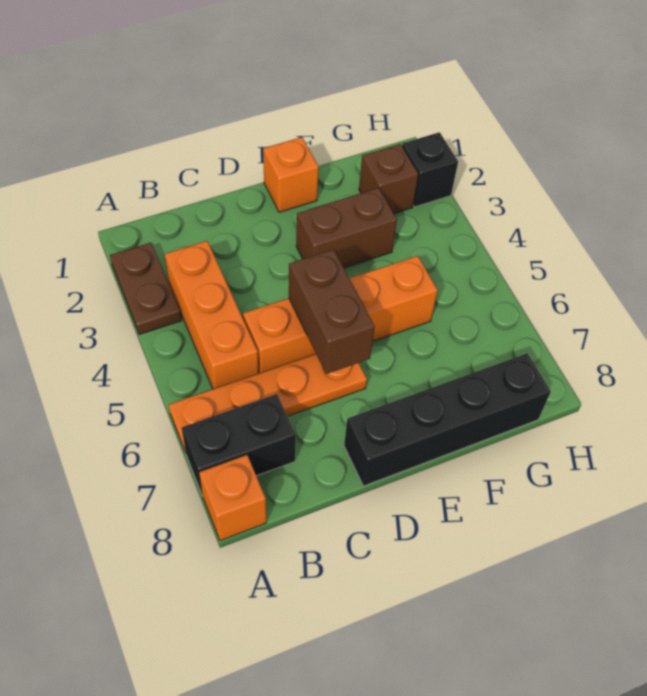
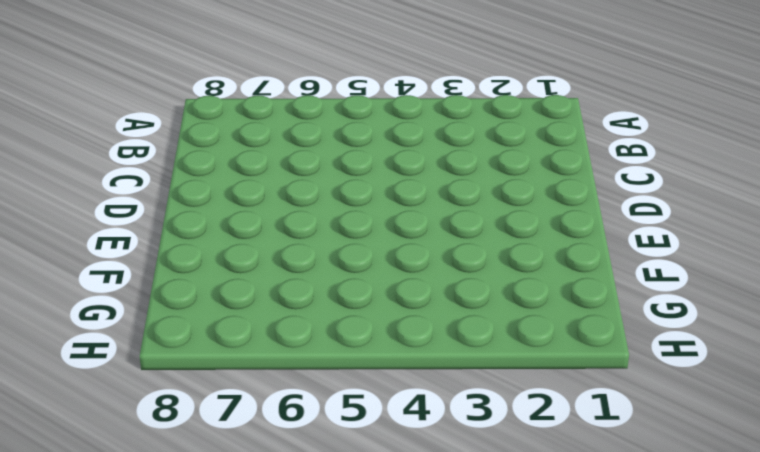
none -> brown 1x2 plate [110,243,182,335]
none -> orange 1x4 plate [169,354,367,452]
none -> black 1x2 brick [182,394,296,496]

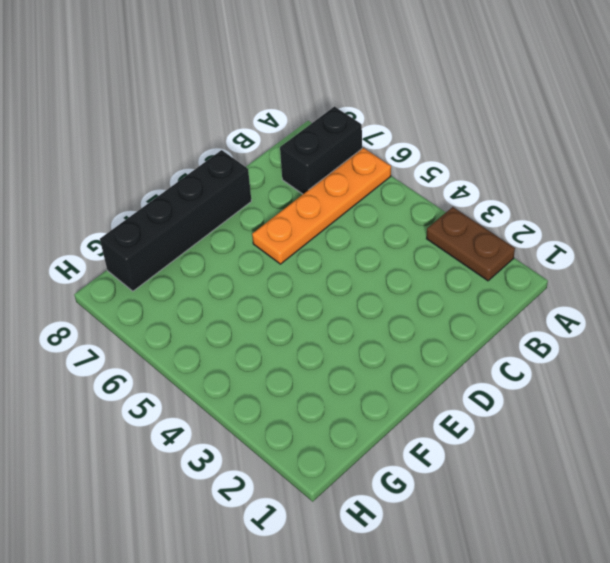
none -> orange 1x1 brick [199,455,266,541]
none -> orange 1x3 brick [165,241,258,389]
none -> orange 1x4 brick [243,256,438,373]

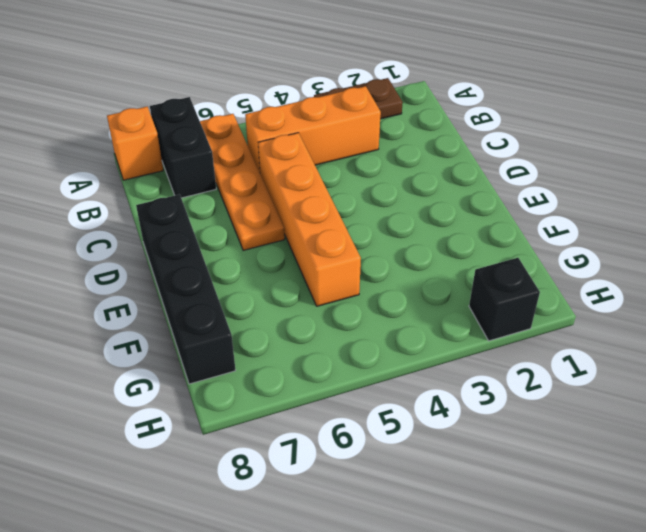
none -> orange 1x1 brick [263,137,319,212]
none -> brown 1x2 brick [296,188,397,268]
none -> brown 1x1 brick [359,144,418,213]

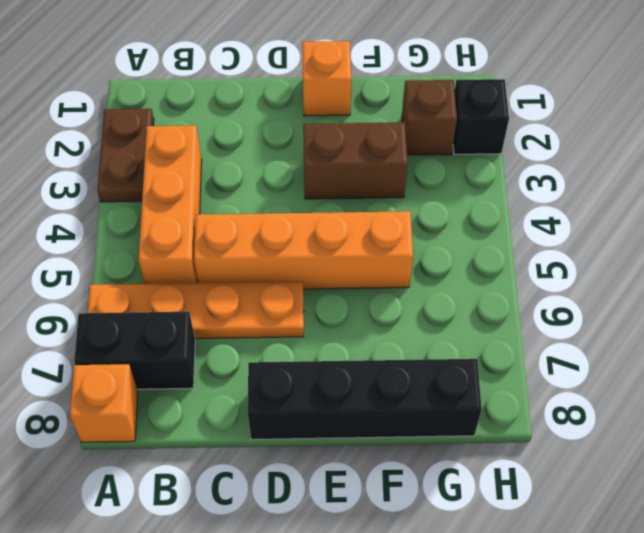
none -> brown 1x2 brick [289,249,375,374]

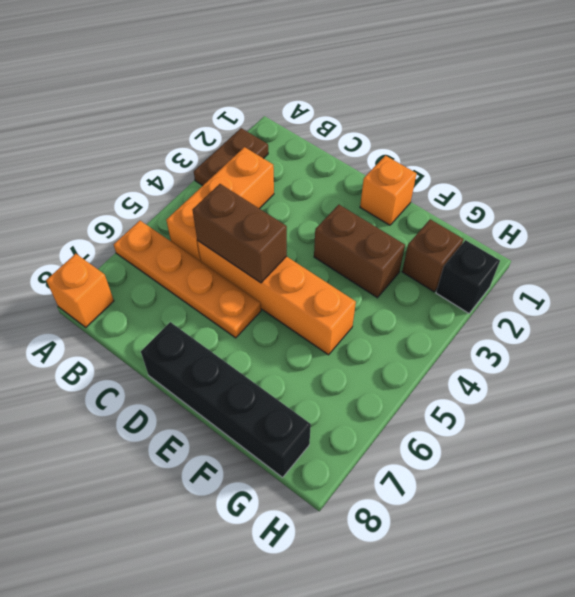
brown 1x2 brick [193,184,287,283] -> brown 1x2 brick turned to [289,249,375,374]
none -> black 1x2 brick [182,394,296,496]

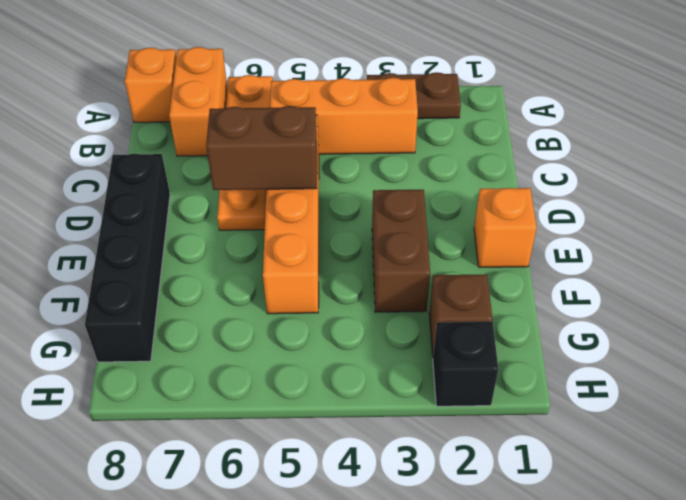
orange 1x2 brick [169,47,227,156] -> black 1x2 brick [182,394,296,496]

